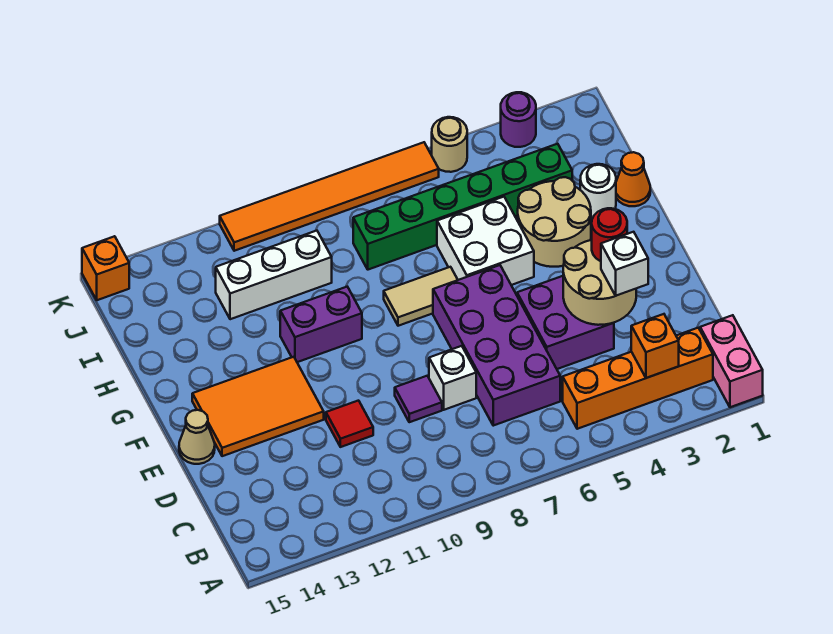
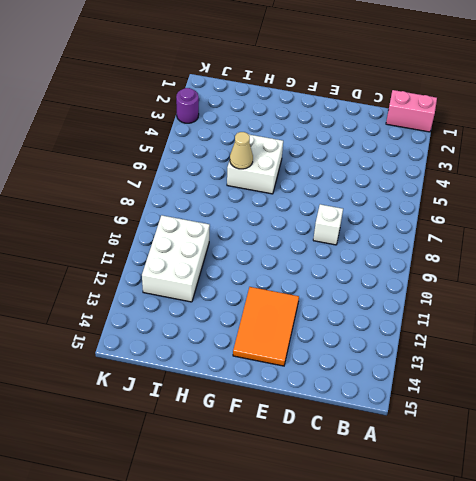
tan 1x1 cone [230,132,253,169] -> tan 1x1 cone moved to [179,410,215,464]
white 2x3 brick [142,215,210,302] -> white 1x3 brick [216,231,332,319]
none -> orange 1x4 brick [563,328,713,429]
none -> purple 2x4 brick [433,265,560,426]
none -> purple 2x2 brick [517,276,614,369]

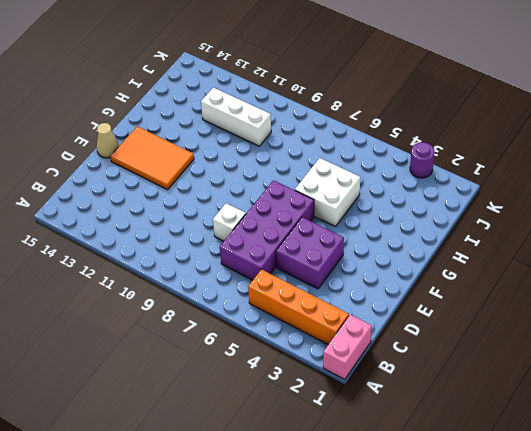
none -> purple 1x1 tile [395,376,442,422]
none -> red 1x1 tile [326,401,373,447]
none -> tan 2x2 round brick [518,177,591,267]

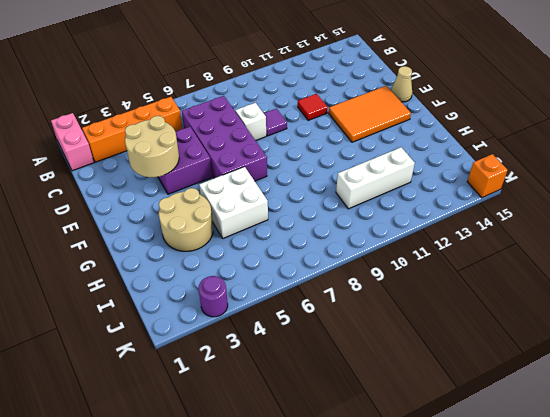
none -> tan 1x2 tile [384,267,458,326]
none -> purple 1x2 brick [280,287,362,362]
none -> orange 1x1 cone [616,152,650,206]

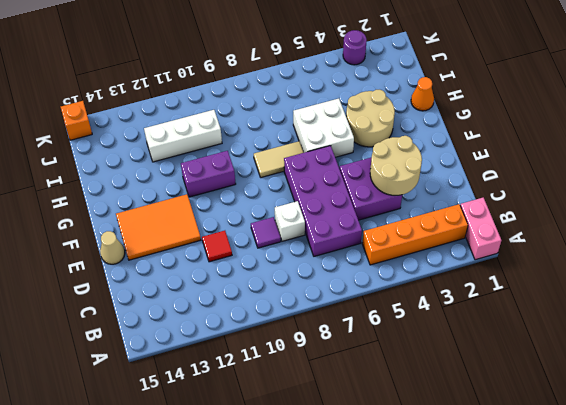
none -> white 1x1 round brick [580,164,616,218]
none -> green 1x6 brick [353,144,572,270]
none -> tan 1x1 round brick [432,117,467,172]

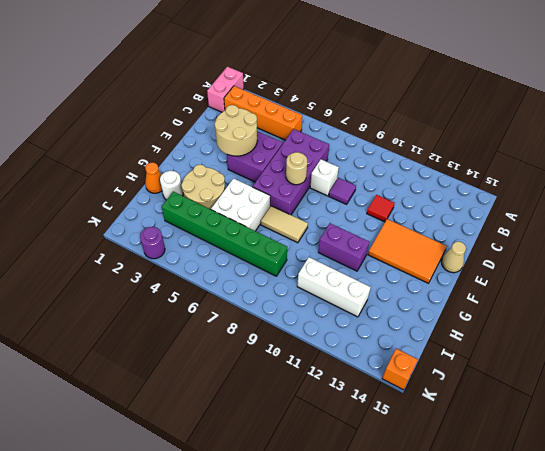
tan 1x1 round brick [286,152,307,185] -> tan 1x1 round brick moved to [432,117,467,172]
none -> orange 1x6 tile [220,142,439,251]
none -> orange 1x1 brick [631,314,679,378]
none -> white 1x1 brick [601,232,648,296]

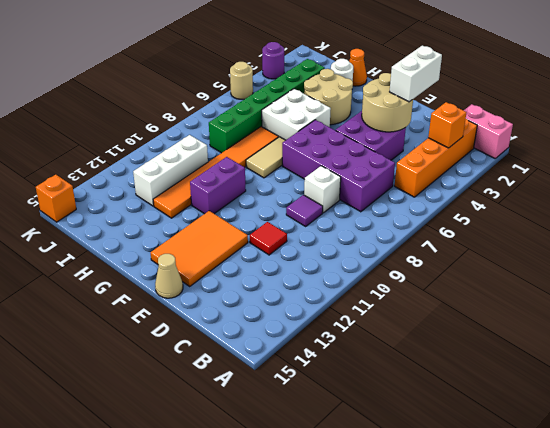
white 1x2 brick [390,46,442,102] -> white 1x1 brick [601,232,648,296]
orange 1x6 tile [153,127,279,218] -> orange 1x6 tile moved to [220,142,439,251]
none -> red 1x1 round brick [592,208,627,261]

